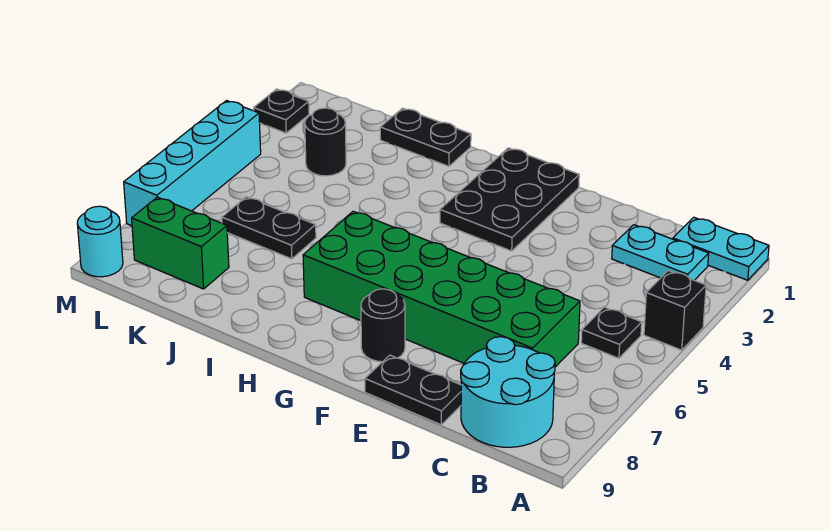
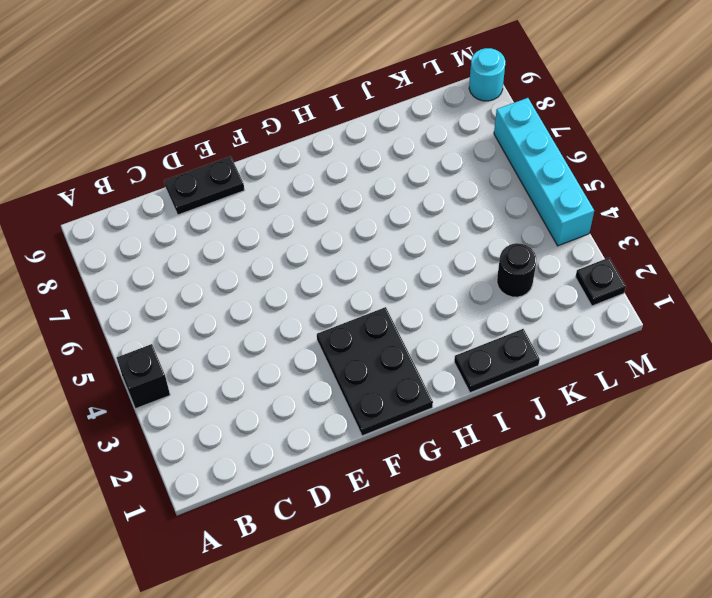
none -> cyan 1x2 plate [673,217,769,280]
none -> cyan 1x2 plate [612,225,709,280]
none -> black 1x1 plate [581,307,642,358]

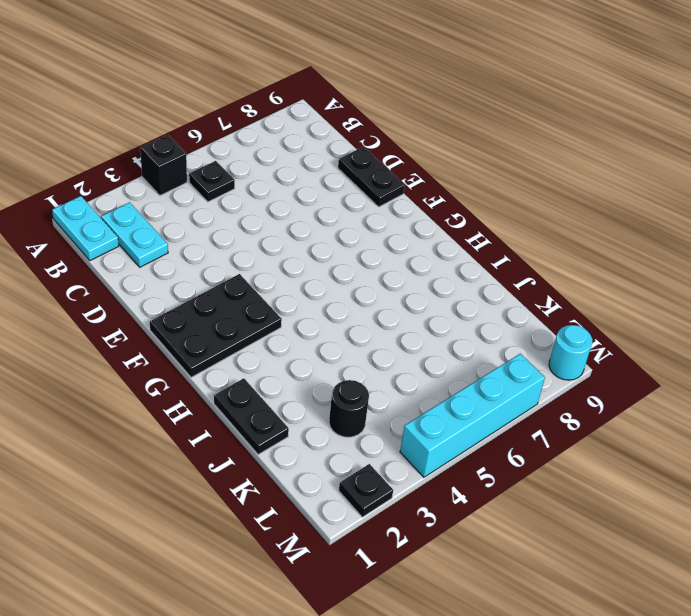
none -> cyan 2x2 round brick [461,337,555,447]
none -> green 2x6 brick [303,211,580,367]
none -> black 1x1 round brick [361,289,405,362]

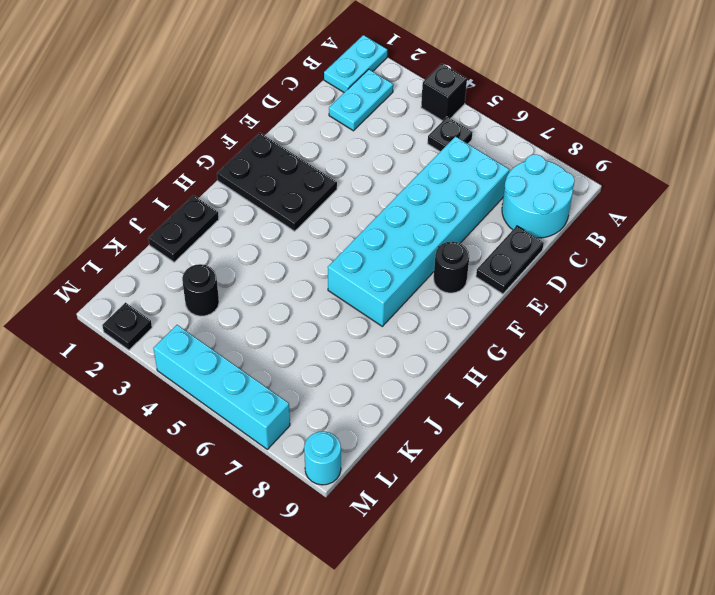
cyan 2x6 brick [328,136,509,326] -> green 2x6 brick [303,211,580,367]
none -> black 1x2 plate [222,197,316,259]
none -> green 1x2 brick [132,197,229,289]

